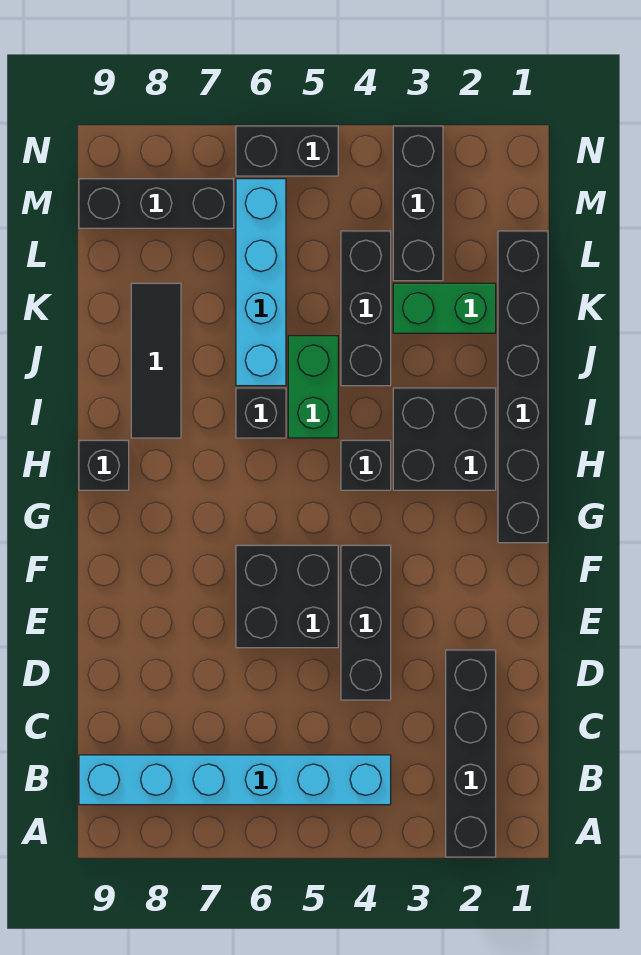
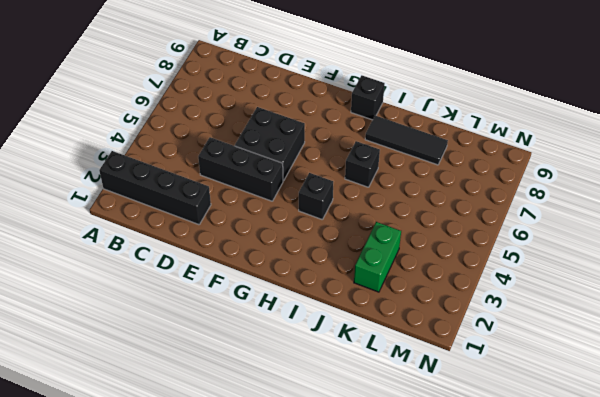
none -> cyan 1x6 brick [79,755,391,805]
none -> black 1x6 brick [498,231,548,543]
none -> black 2x2 brick [393,388,496,490]

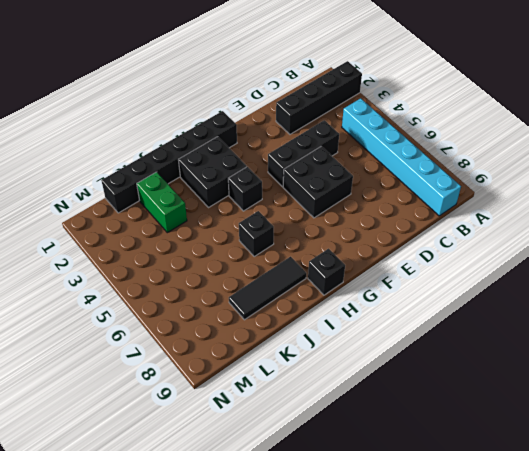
none -> green 1x2 brick [288,336,338,438]
none -> black 1x3 brick [341,231,391,386]
none -> cyan 1x4 brick [236,179,286,386]

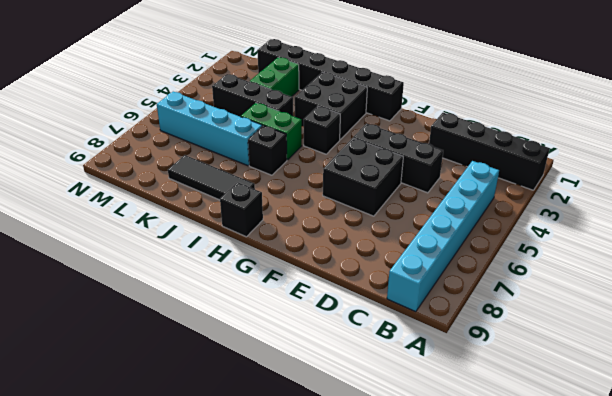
none -> black 1x3 brick [393,126,443,281]
none -> black 1x3 brick [79,179,234,228]
none -> black 1x2 brick [236,126,338,176]

